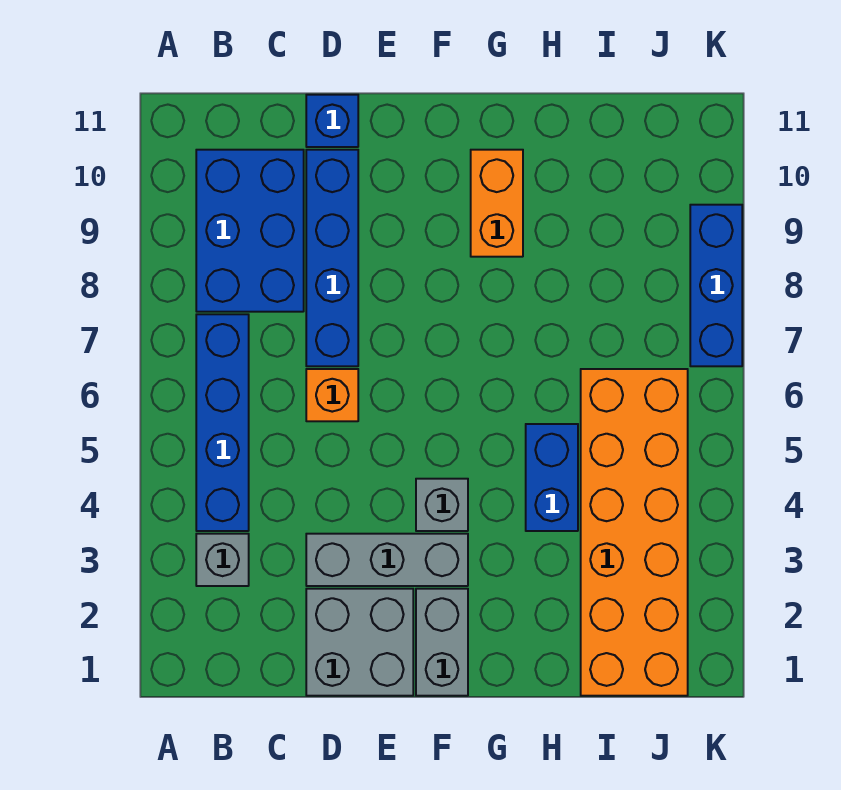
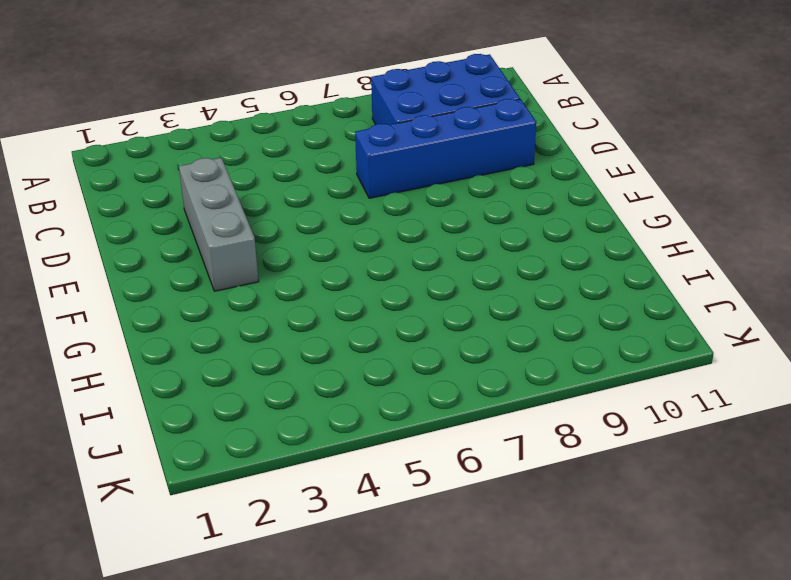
none -> grey 1x1 brick [196,534,249,586]
none -> blue 1x4 brick [196,314,249,531]
none -> grey 2x2 brick [306,589,413,696]

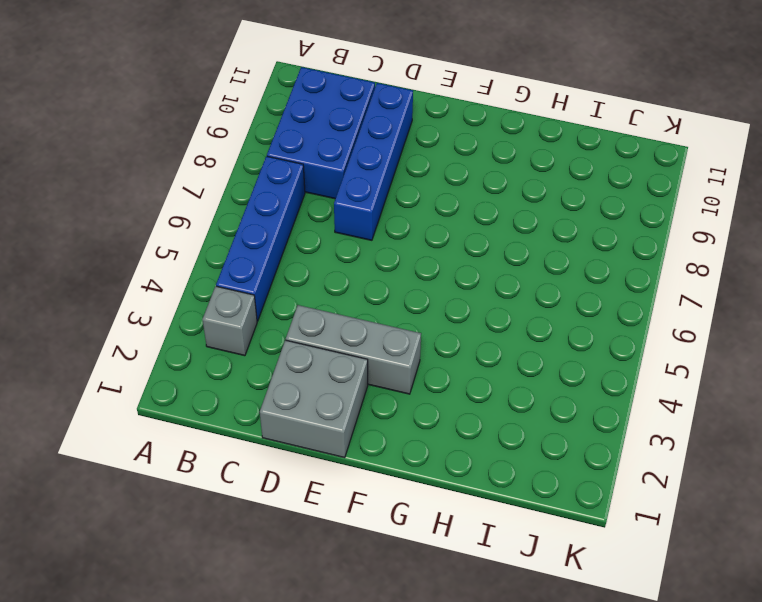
none -> orange 1x1 brick [306,369,358,421]
none -> blue 1x1 brick [306,95,358,147]
none -> grey 1x2 brick [416,589,468,696]

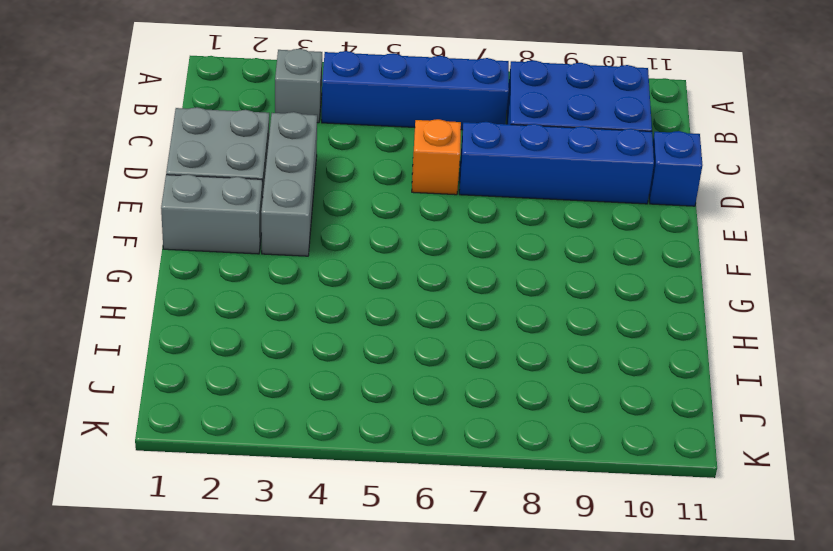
none -> grey 1x1 brick [416,479,468,531]
none -> orange 1x2 brick [471,150,523,257]
none -> blue 1x2 brick [526,424,578,531]

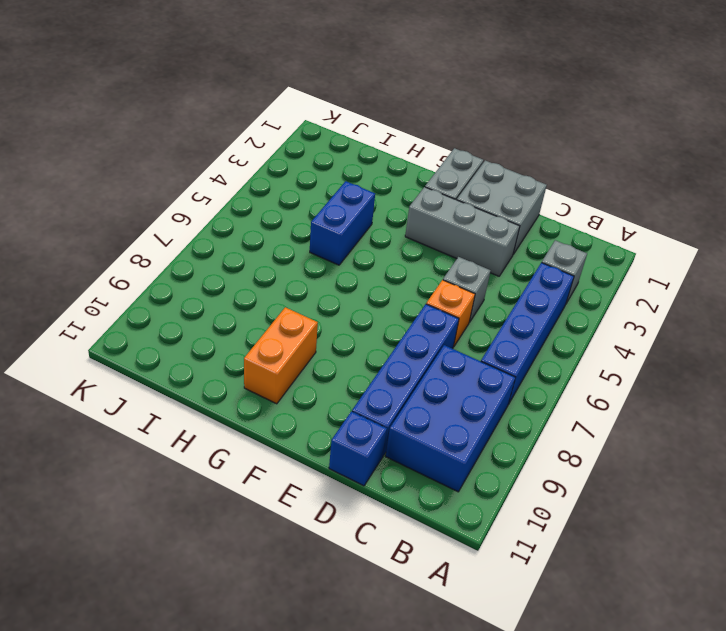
grey 1x1 brick [443,257,491,322] -> grey 1x1 brick moved to [416,479,468,531]
none -> orange 2x6 brick [581,369,688,696]
none -> blue 1x3 brick [690,205,742,366]

